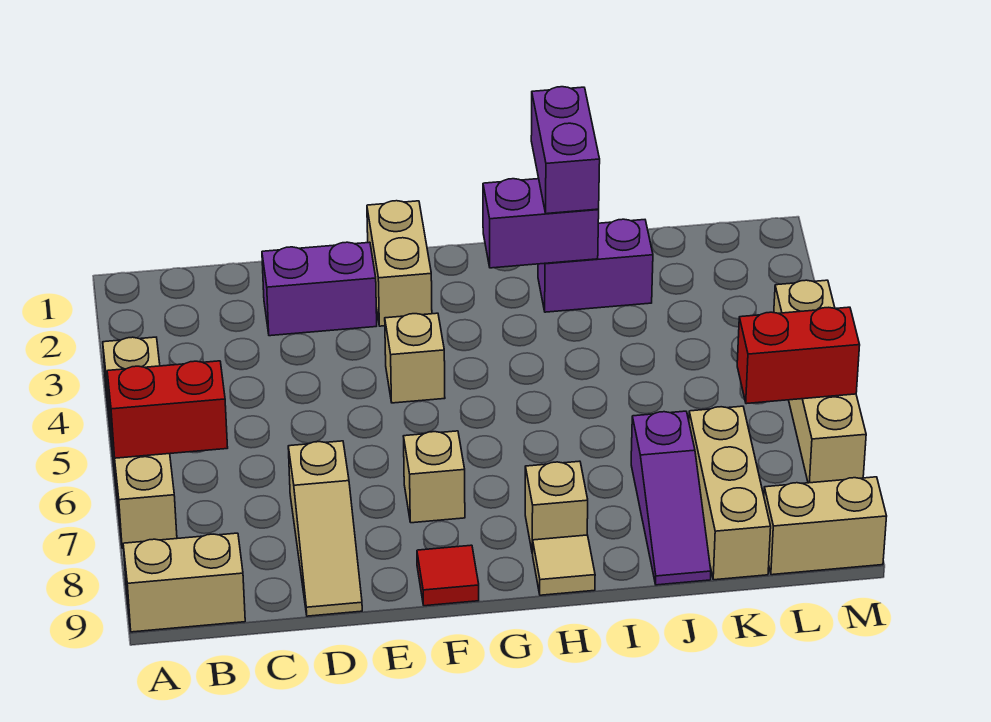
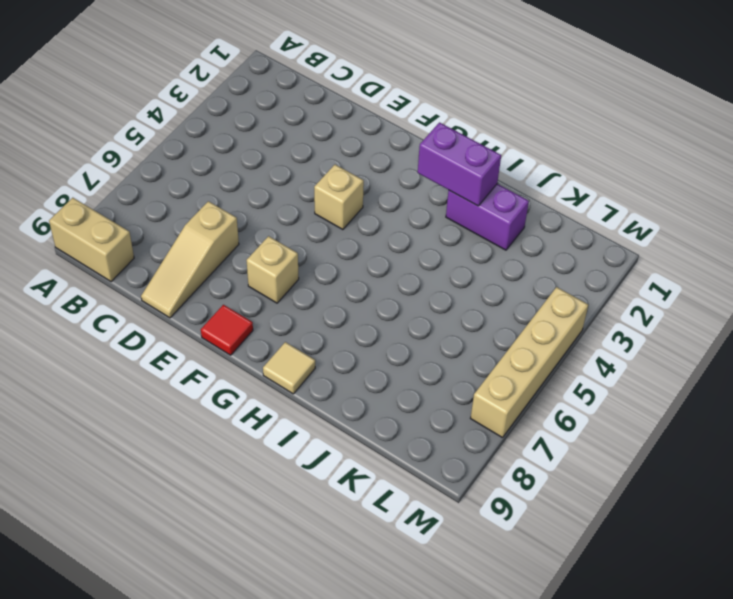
none -> tan 1x4 brick [103,337,177,548]
none -> purple 1x2 brick [262,242,377,336]
none -> tan 1x2 brick [367,201,432,326]

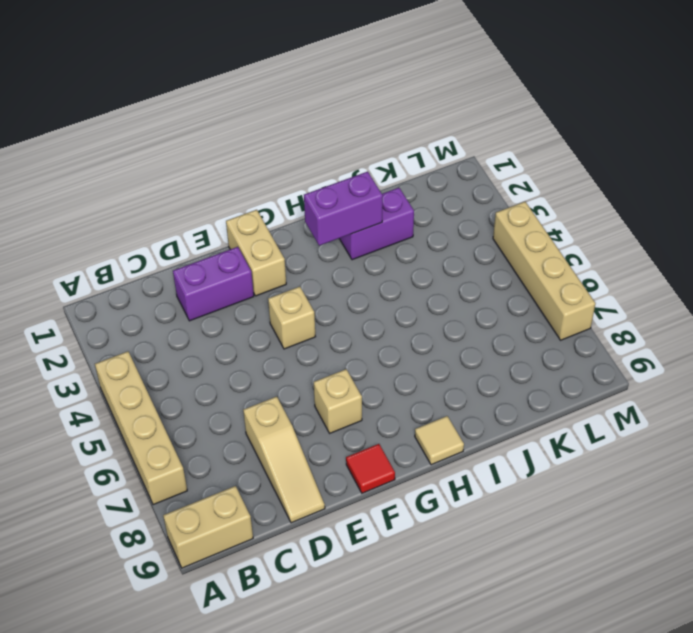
none -> tan 1x1 brick [525,461,588,553]
none -> purple 1x3 slope [631,411,711,585]
none -> tan 1x3 brick [689,406,771,580]

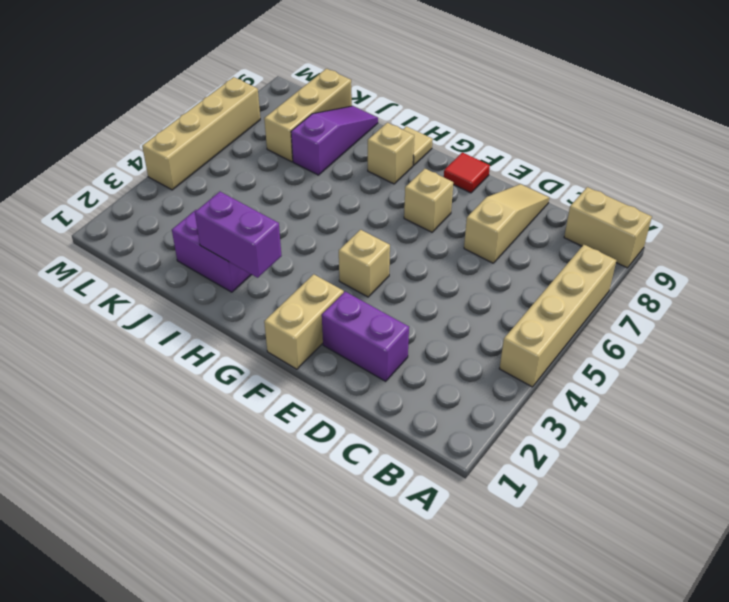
none -> tan 1x2 brick [764,477,887,575]
none -> red 1x2 brick [107,361,228,458]
none -> red 1x2 brick [737,307,860,404]

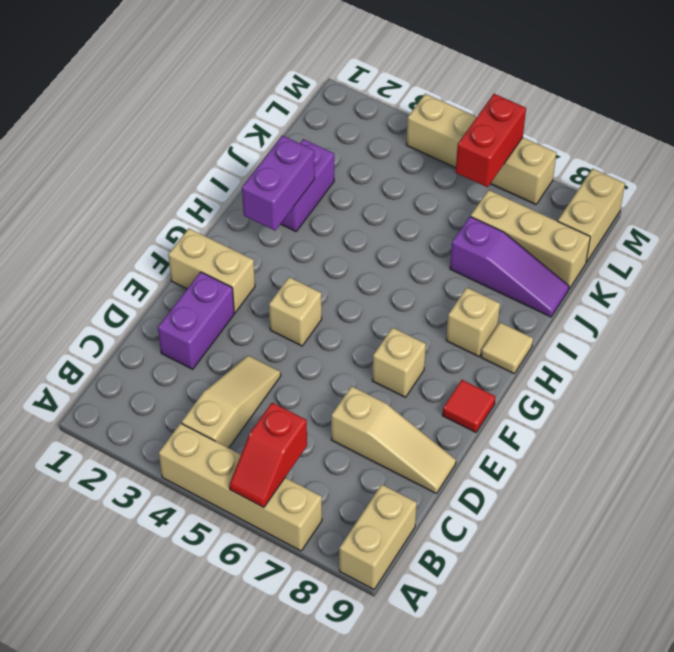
red 1x2 slope [229,403,307,508] -> red 1x2 brick [107,361,228,458]
tan 1x3 slope [182,356,281,448] -> none
none -> purple 1x2 brick [531,87,600,214]

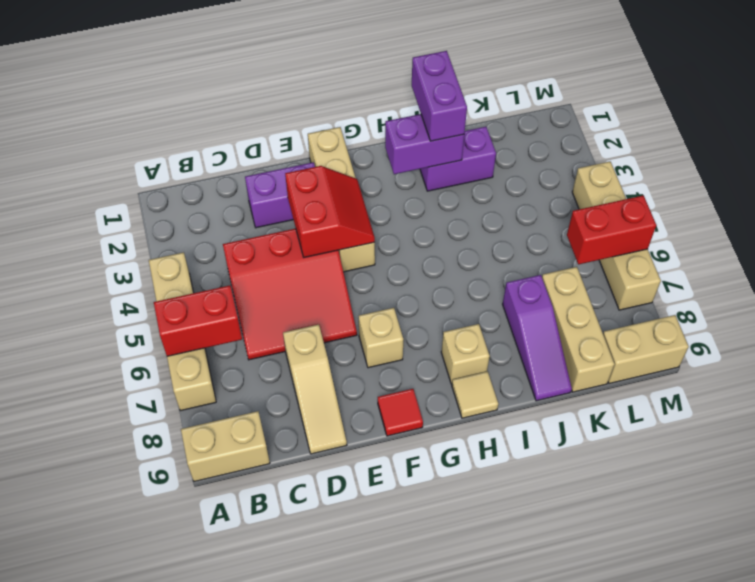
red 3x3 slope [223,229,357,360] -> none
red 2x2 slope [285,166,375,257] -> none

